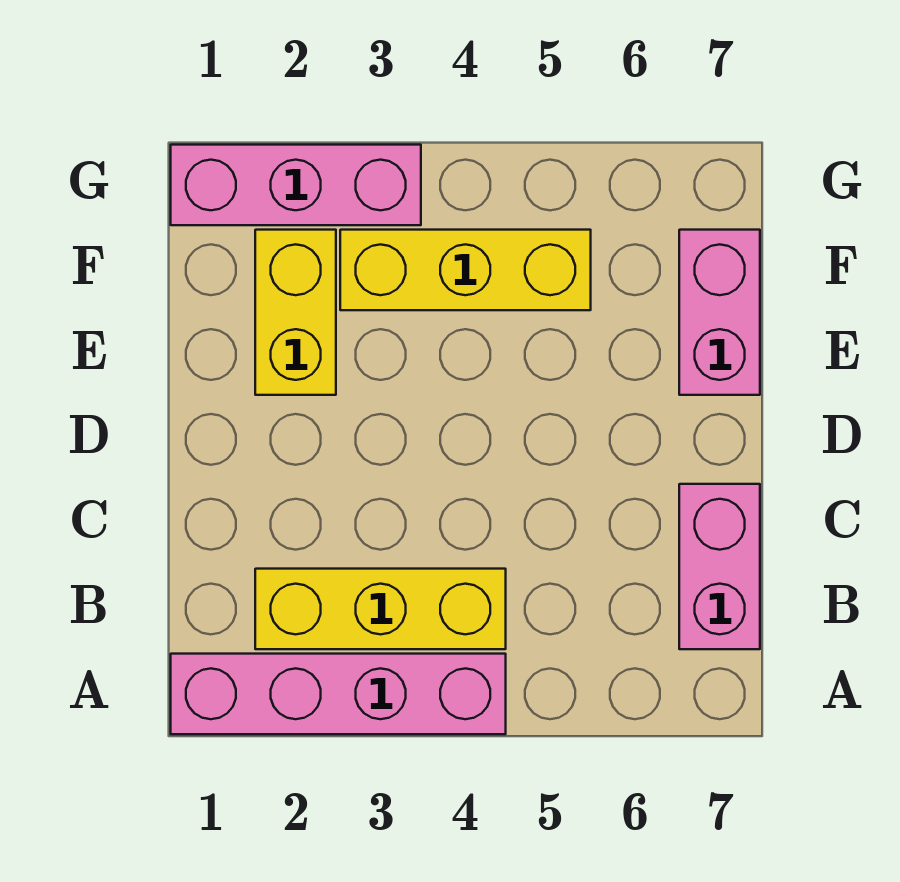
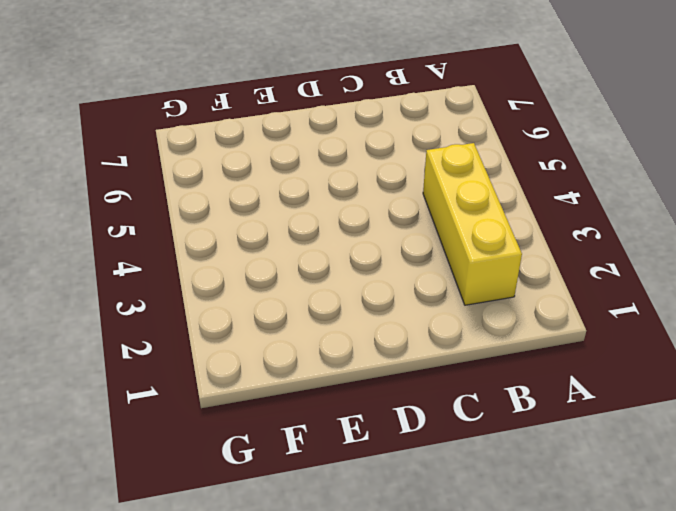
none -> pink 1x4 brick [171,654,506,734]
none -> pink 1x2 brick [679,484,760,649]

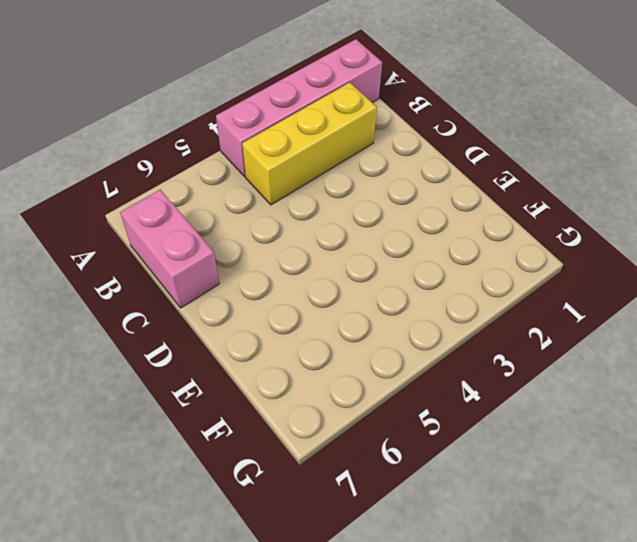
none -> yellow 1x2 brick [255,230,336,395]
none -> pink 1x2 brick [679,230,760,395]

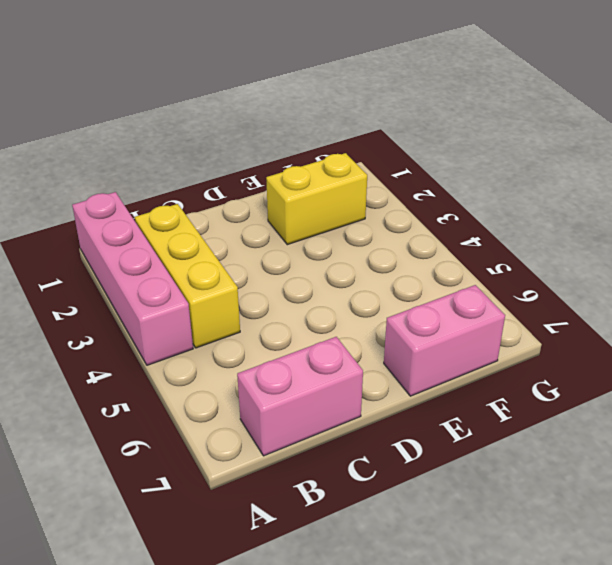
none -> yellow 1x3 brick [340,230,591,310]
none -> pink 1x3 brick [171,145,421,225]

